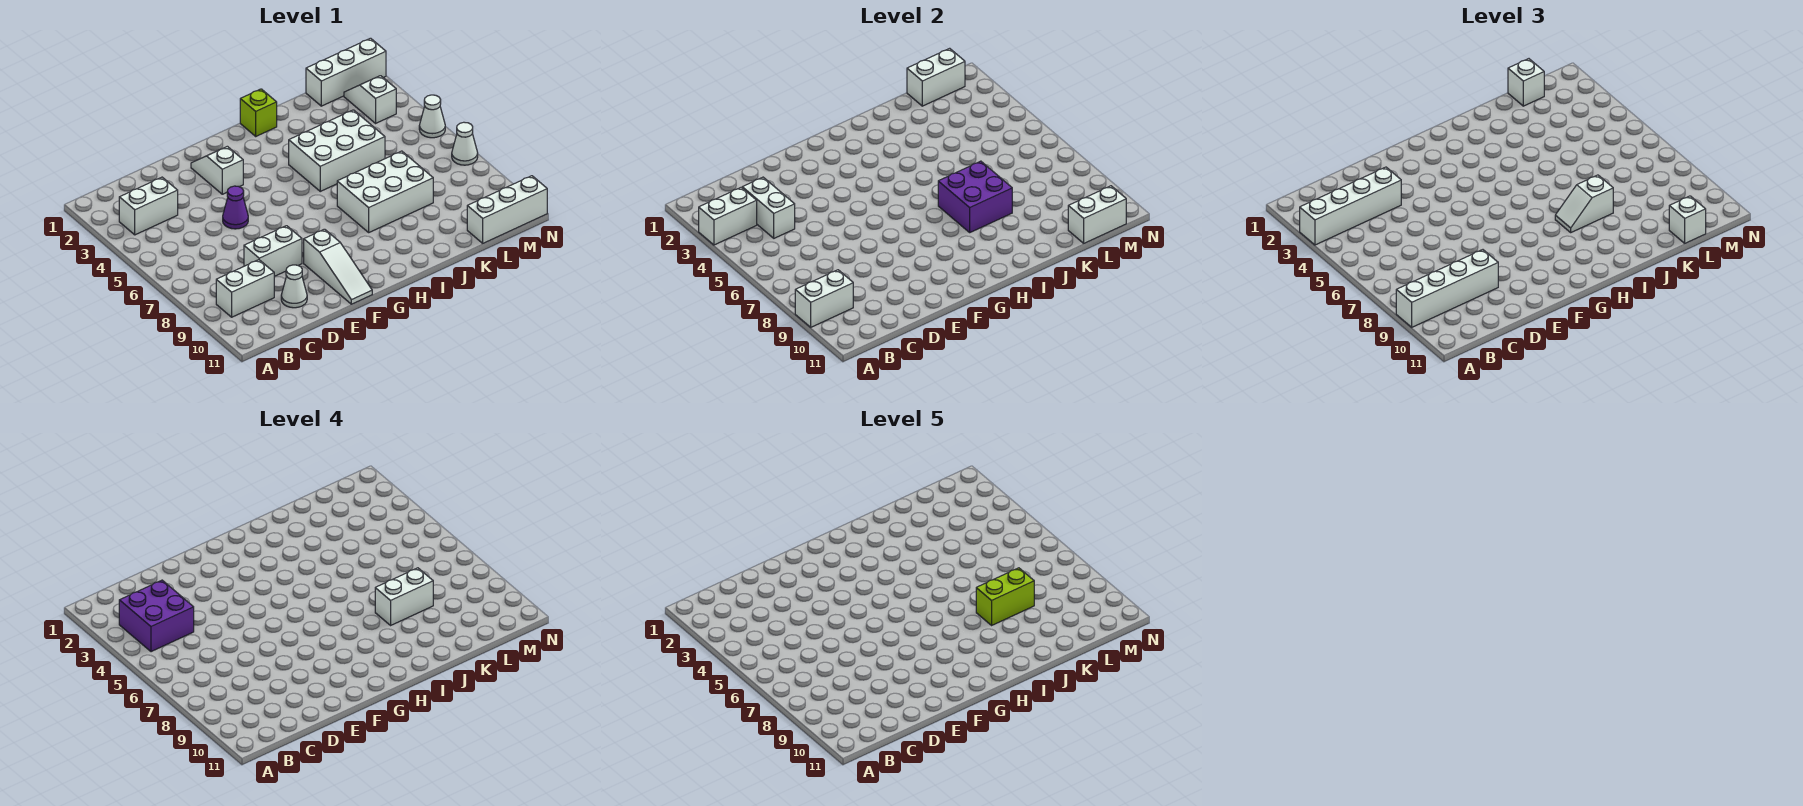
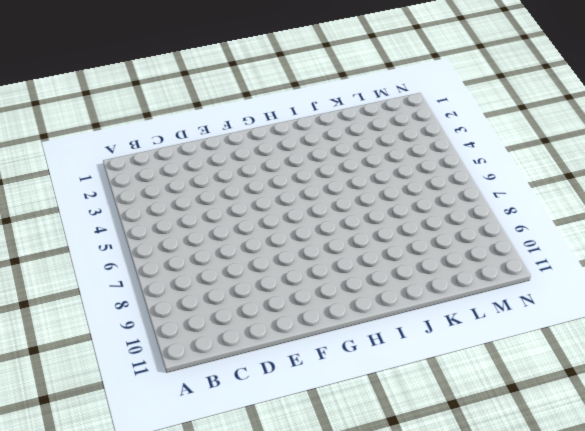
none -> white 1x2 brick [119,177,178,235]
none -> white 1x2 brick [216,260,274,317]
none -> white 1x2 brick [244,226,302,276]

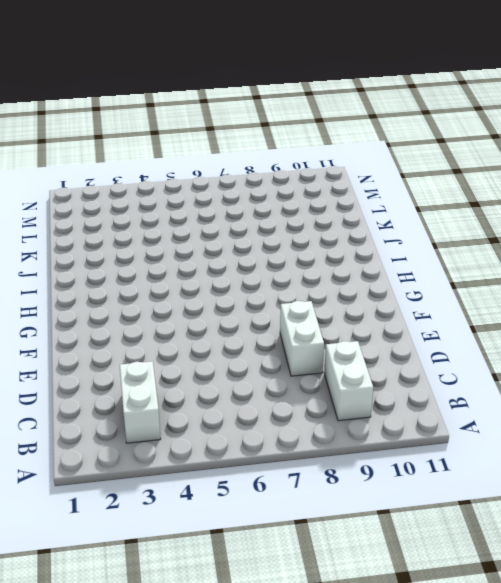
none -> white 1x1 cone [281,265,307,308]
none -> purple 1x1 cone [223,186,248,229]
none -> white 1x2 slope [191,146,243,194]

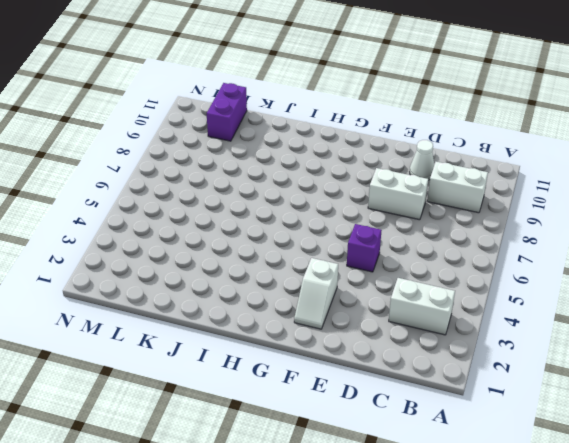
purple 1x1 brick [347,224,382,272] -> purple 1x1 cone [223,186,248,229]
purple 1x2 brick [207,83,247,141] -> white 1x3 brick [467,176,547,243]
none -> white 1x3 slope [304,229,372,304]
none -> lime 1x1 brick [240,89,277,136]
none -> white 2x3 brick [289,110,385,191]

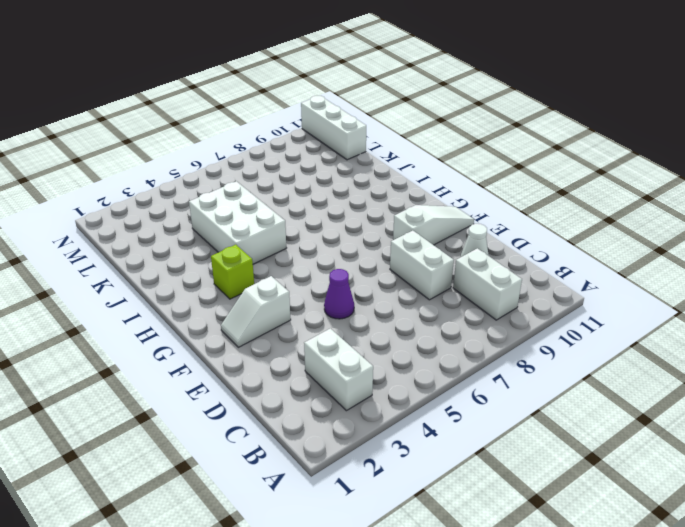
lime 1x1 brick [211,245,254,299] -> lime 1x1 brick moved to [240,89,277,136]
none -> white 2x3 brick [337,151,433,232]
none -> white 1x3 brick [306,38,386,106]
none -> white 1x2 slope [344,76,396,123]

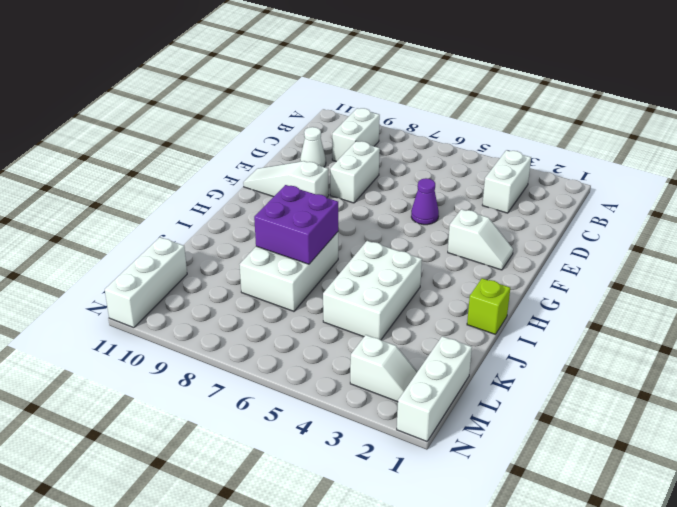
none -> white 1x1 cone [419,95,445,138]
none -> white 1x1 cone [452,122,478,165]
none -> white 1x2 brick [699,187,757,245]

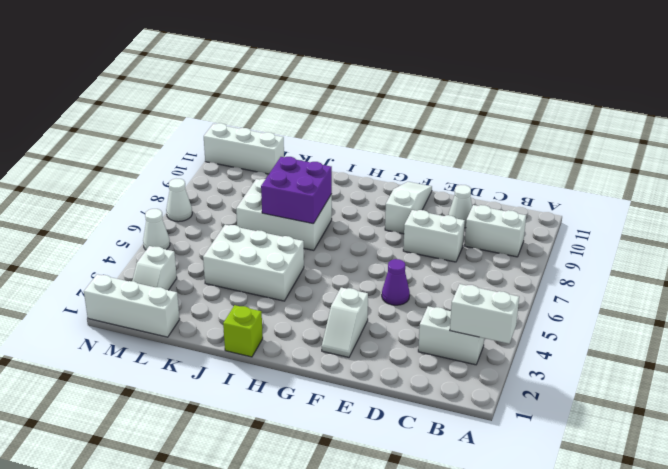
none -> white 1x2 brick [795,270,853,327]
none -> white 1x2 brick [742,177,795,238]
none -> white 1x2 brick [907,48,965,106]

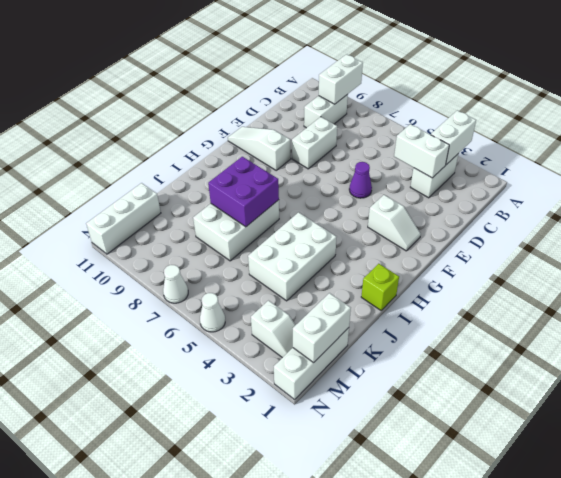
none -> white 1x1 cone [281,265,307,308]
none -> white 1x2 brick [1068,186,1126,243]
none -> white 1x4 brick [1300,167,1401,245]

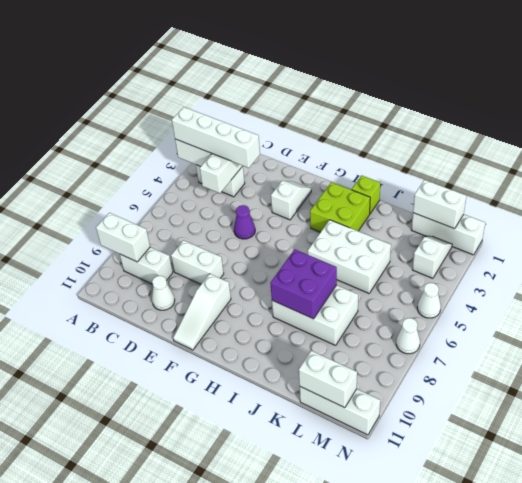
lime 2x2 brick [310,182,370,232] -> none
none -> white 1x4 brick [1396,250,1498,327]
none -> white 1x2 slope [1555,175,1613,232]
none -> white 1x1 brick [1508,59,1544,106]

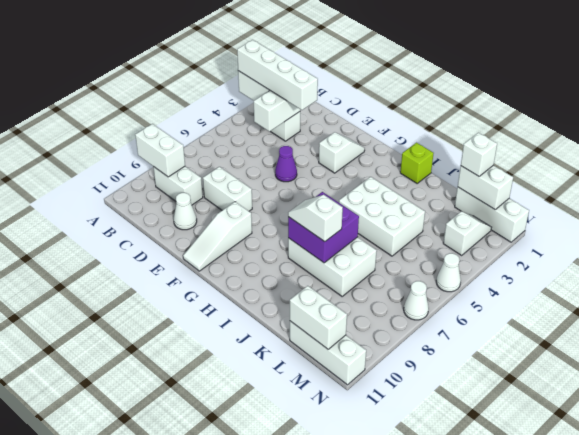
none -> white 1x4 brick [1396,250,1498,327]
none -> white 1x1 brick [1669,196,1706,243]
none -> purple 2x2 brick [119,580,194,652]

